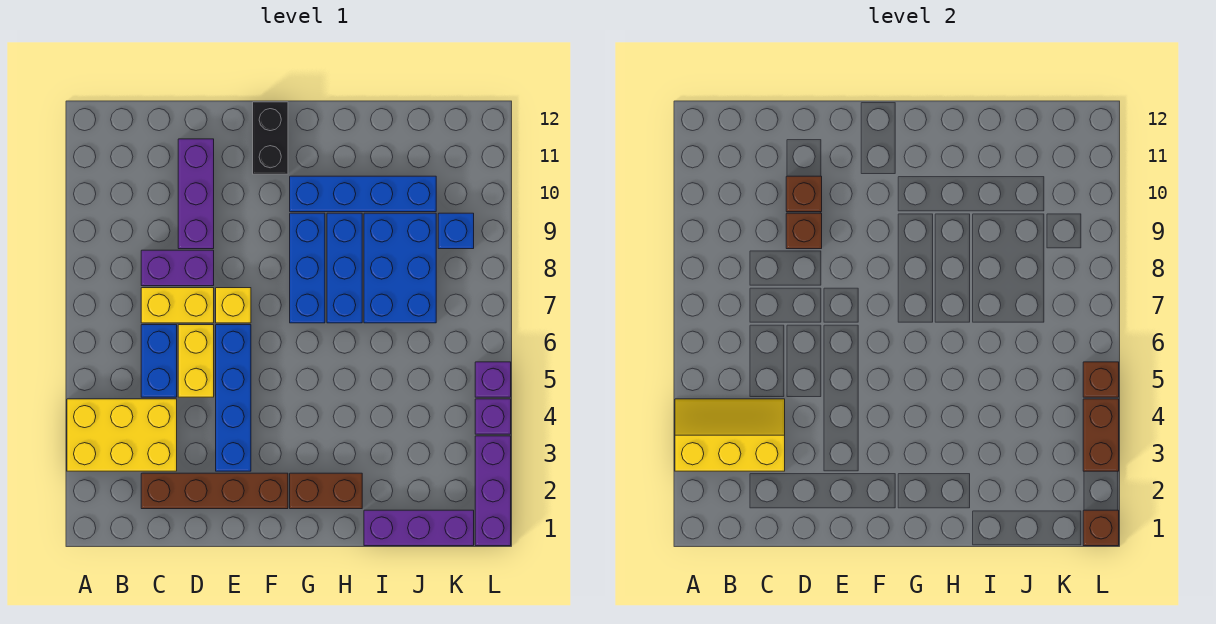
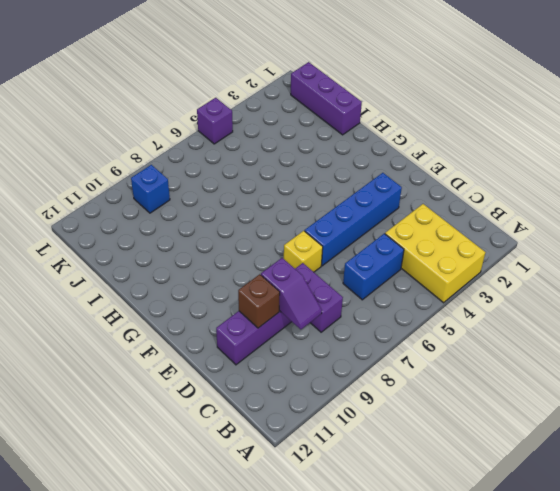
purple 1x2 slope [261,258,322,329] -> brown 1x1 brick [786,213,822,249]
none -> brown 1x4 brick [141,473,288,509]
none -> yellow 1x2 brick [141,288,214,323]
none -> yellow 1x2 brick [178,325,214,397]

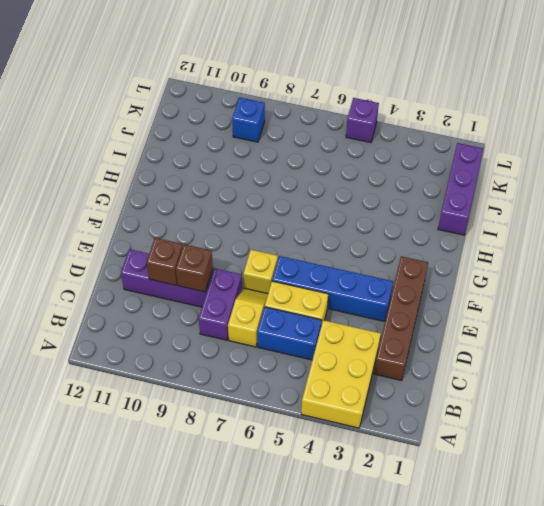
yellow 1x2 slope [228,288,268,347] -> yellow 1x2 brick [141,288,214,323]
none -> black 1x2 brick [253,102,288,174]
none -> brown 1x2 brick [290,473,362,509]
none -> blue 1x3 brick [290,213,325,323]

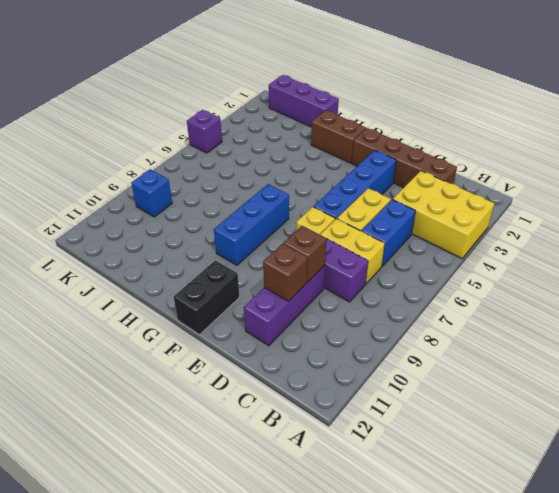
none -> blue 1x4 brick [290,176,436,212]
none -> blue 1x3 brick [327,213,362,323]
none -> blue 2x3 brick [364,213,436,323]

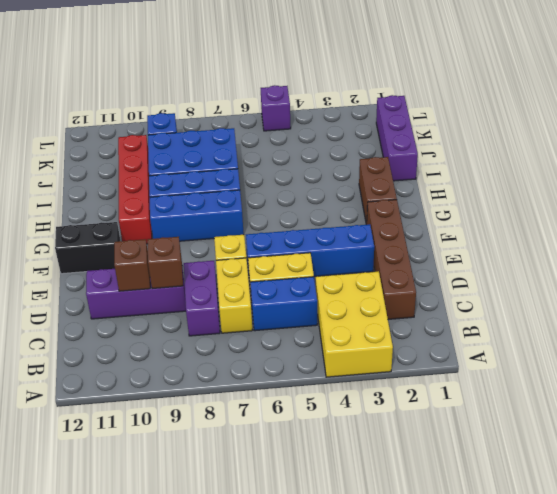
red 1x4 brick [118,135,152,244] -> blue 1x4 brick [290,176,436,212]
none -> purple 1x3 brick [475,436,511,546]
none -> purple 1x1 brick [475,399,511,434]
none -> yellow 2x3 slope [675,399,785,471]

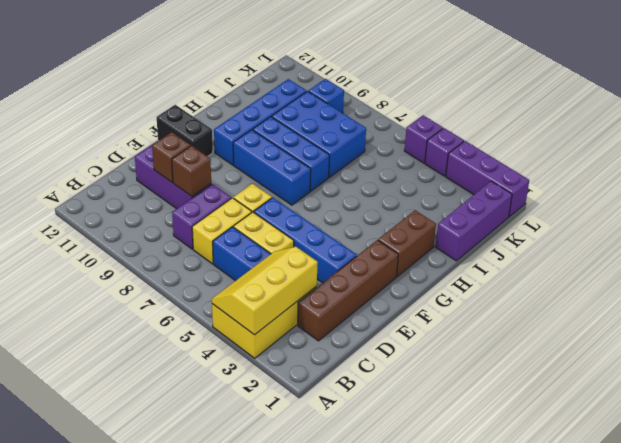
none -> brown 1x1 brick [1083,510,1119,546]
none -> brown 1x2 brick [1083,399,1119,471]
none -> brown 1x1 brick [1083,362,1119,397]

